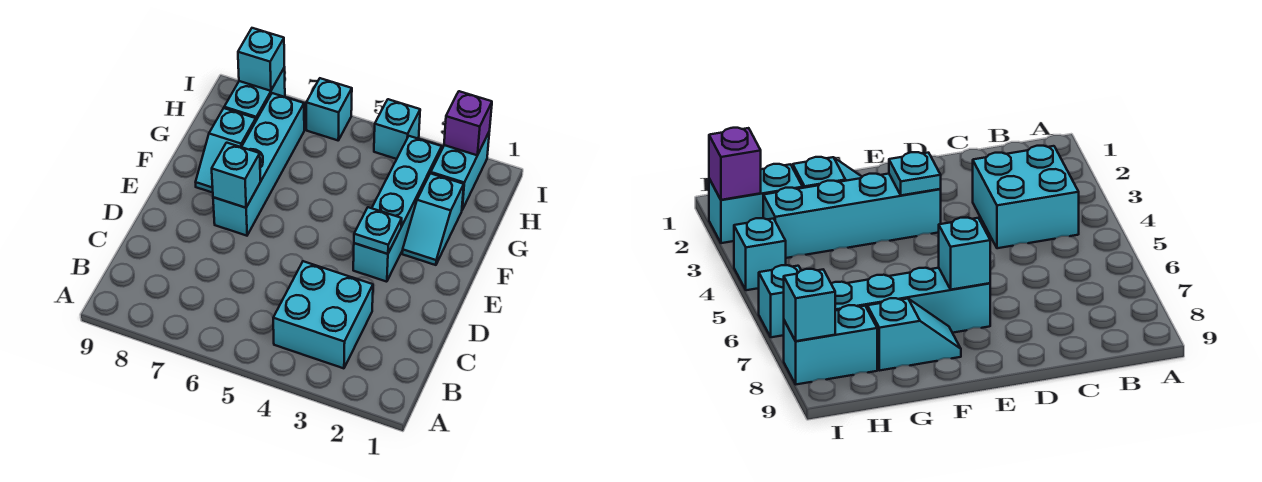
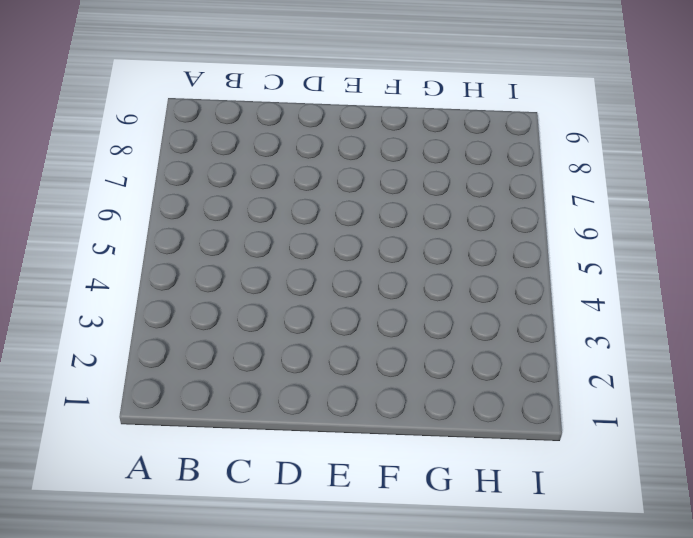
none -> cyan 2x2 brick [273,261,373,368]
none -> cyan 1x4 brick [353,136,442,282]
none -> cyan 1x4 brick [213,93,304,236]

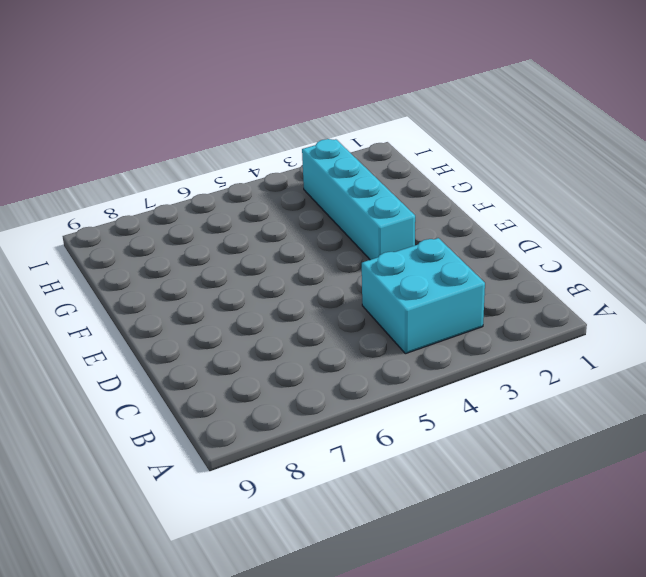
none -> cyan 1x4 brick [213,93,304,236]
none -> cyan 1x2 slope [402,173,464,265]
none -> cyan 1x2 slope [196,108,256,193]

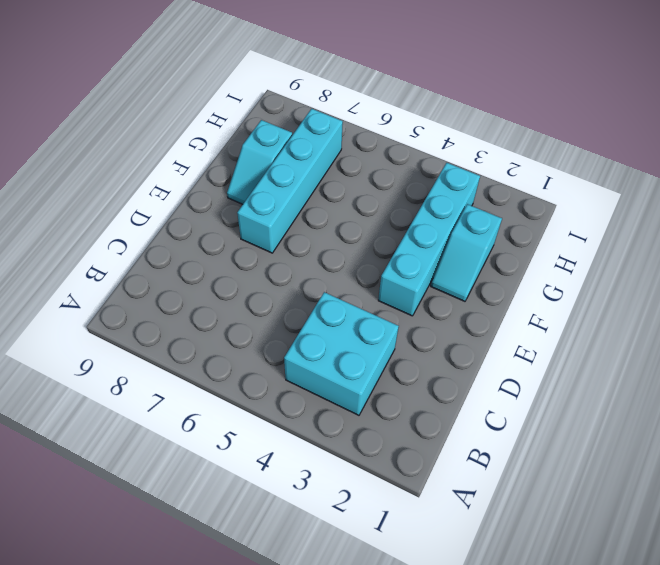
none -> cyan 1x2 brick [431,133,489,210]
none -> cyan 1x2 brick [224,68,285,120]
none -> cyan 1x1 brick [374,99,420,159]

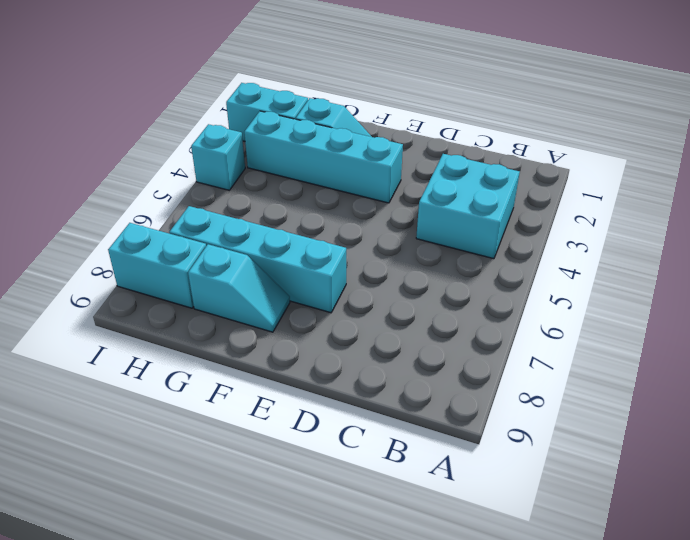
none -> cyan 1x1 brick [306,78,352,140]
none -> cyan 1x1 plate [354,207,402,254]
none -> cyan 1x1 brick [212,143,261,208]

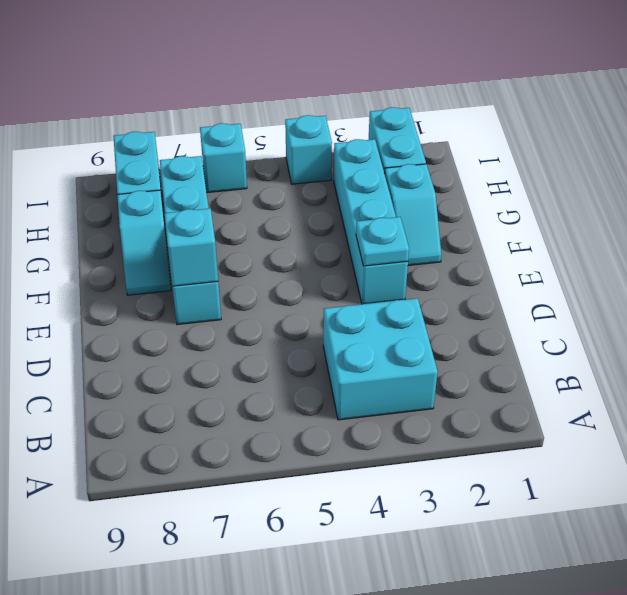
none -> purple 1x1 brick [444,91,492,155]
none -> cyan 1x1 brick [238,28,284,91]

